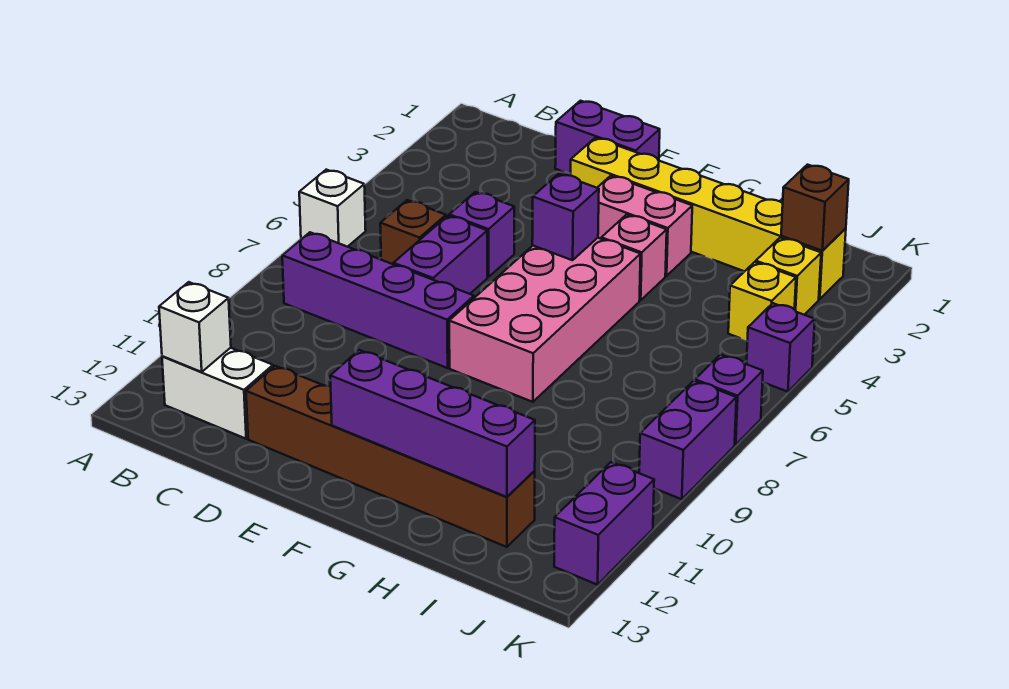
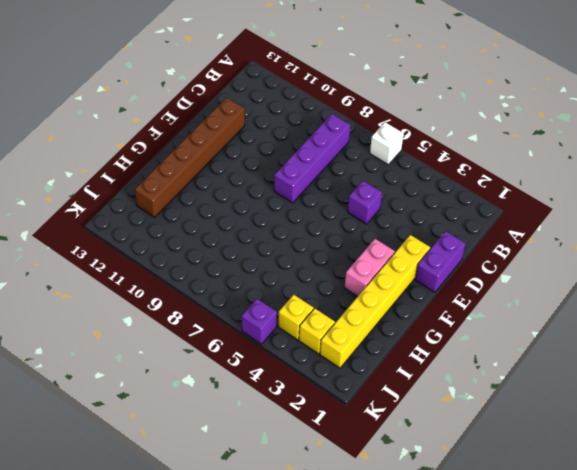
none -> white 1x2 brick [162,348,273,439]
none -> brown 1x1 brick [380,200,446,264]
none -> purple 1x2 brick [393,216,487,294]

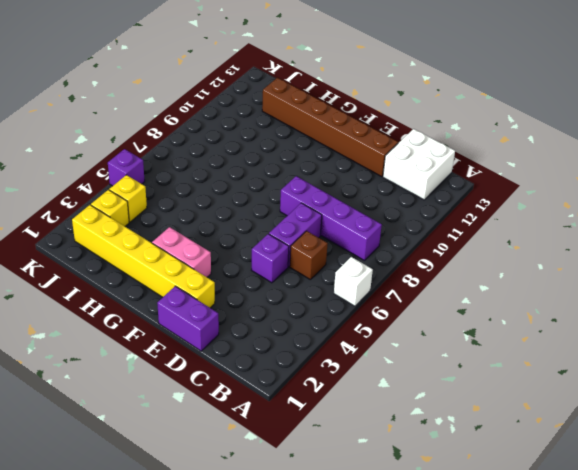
white 2x2 brick [383,129,455,200] -> white 1x2 brick [162,348,273,439]
none -> pink 2x4 brick [449,238,641,402]
none -> pink 1x1 brick [601,215,667,300]
none -> purple 1x1 brick [695,354,763,445]

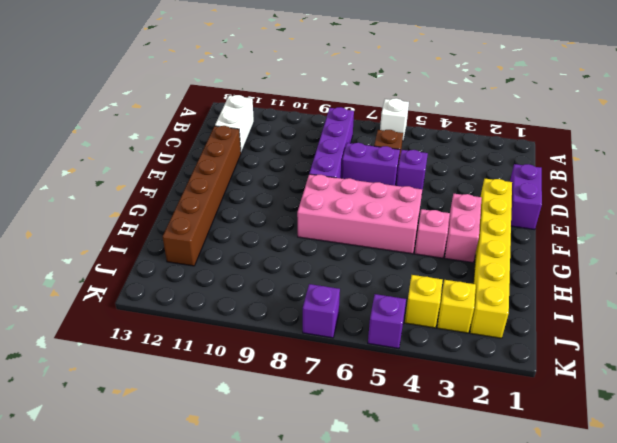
none -> purple 1x2 brick [639,381,736,499]
none -> purple 1x2 brick [554,462,654,585]
none -> white 1x1 brick [159,282,231,372]

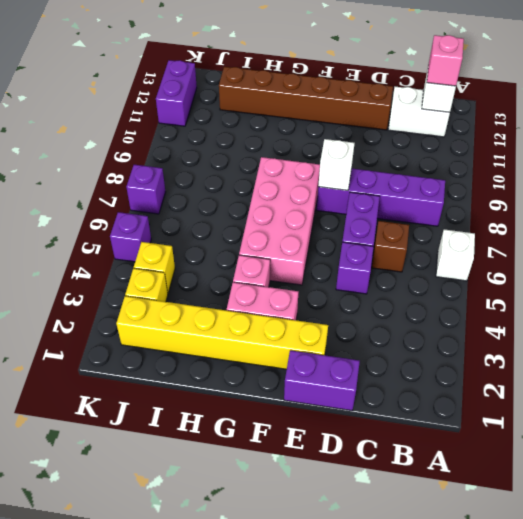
pink 1x1 brick [427,35,464,86] -> none
white 1x1 brick [318,139,355,190] -> none
none -> purple 1x2 brick [639,381,736,499]
none -> purple 1x1 brick [532,174,599,260]
none -> purple 1x4 brick [330,350,535,497]

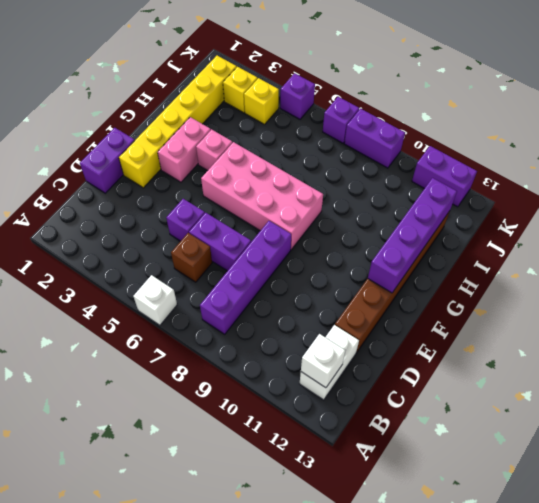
none -> purple 1x1 brick [532,174,599,260]
none -> brown 1x1 brick [781,165,849,251]

